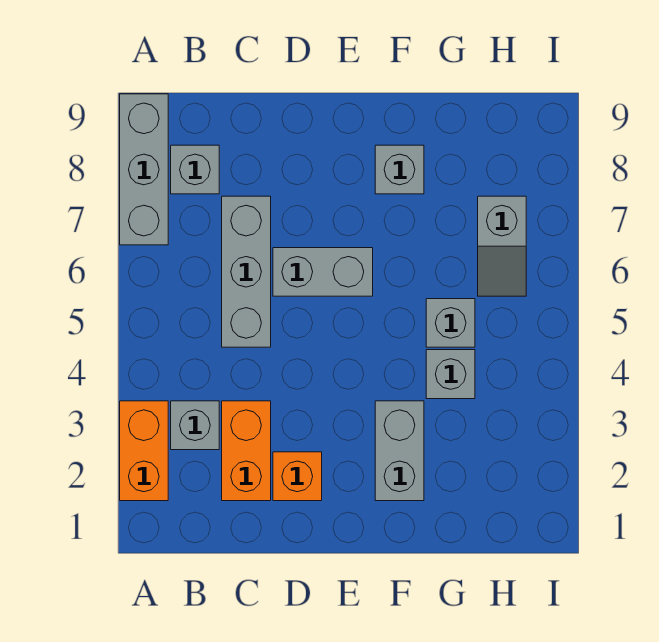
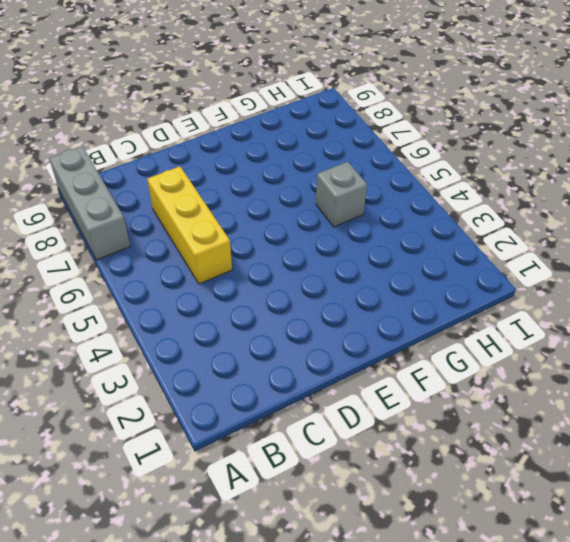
yellow 1x3 brick [147,166,232,284] -> grey 1x3 brick [222,196,271,347]
none -> orange 1x2 brick [120,401,168,501]
none -> grey 1x1 brick [171,401,219,450]
none -> grey 1x1 brick [171,145,219,194]

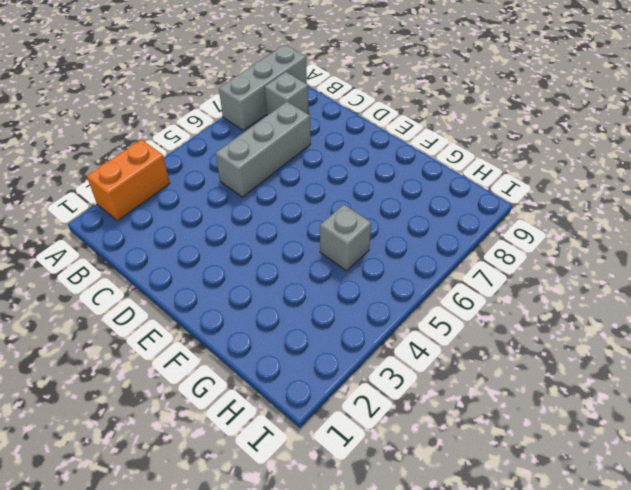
none -> grey 1x1 brick [171,401,219,450]
none -> orange 1x2 brick [222,401,271,501]
none -> orange 1x1 brick [273,452,322,501]

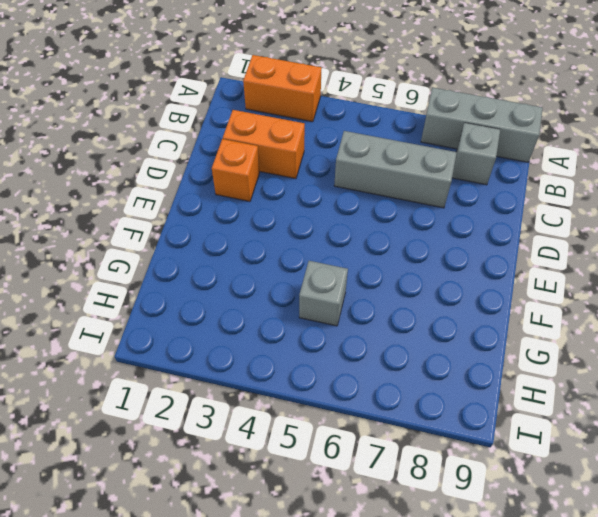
none -> grey 1x1 brick [171,401,219,450]
none -> grey 1x2 brick [273,248,373,296]
none -> grey 1x2 brick [375,401,424,501]

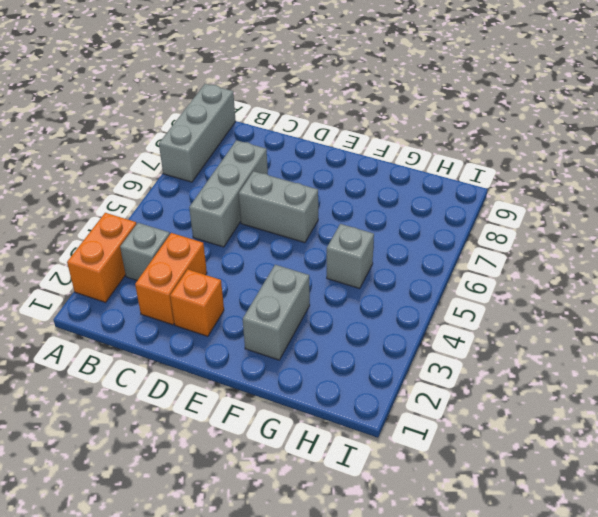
none -> grey 1x1 brick [171,145,219,194]
none -> grey 1x1 brick [375,145,424,194]
none -> grey 1x1 brick [426,350,475,399]

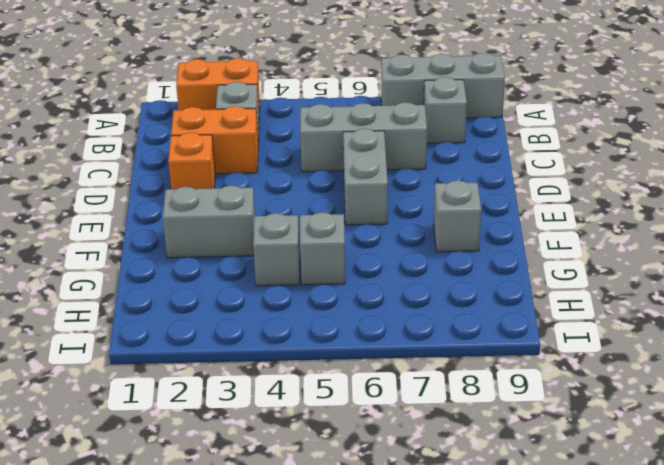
none -> grey 1x2 slope [478,196,526,296]

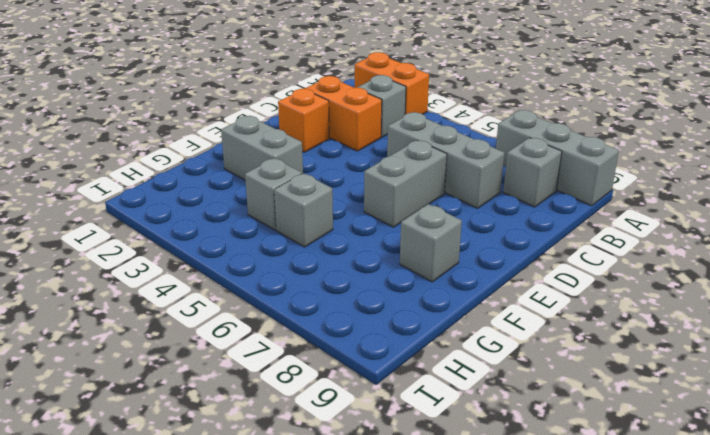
none -> grey 1x2 slope [478,196,526,296]

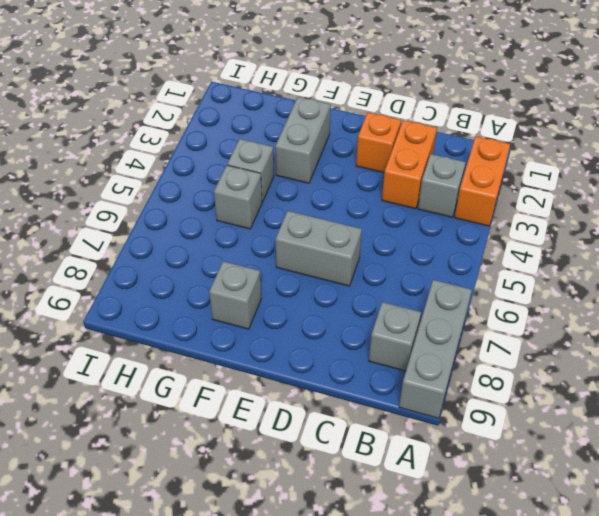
none -> grey 1x3 brick [222,196,271,347]
none -> grey 1x2 slope [478,196,526,296]

